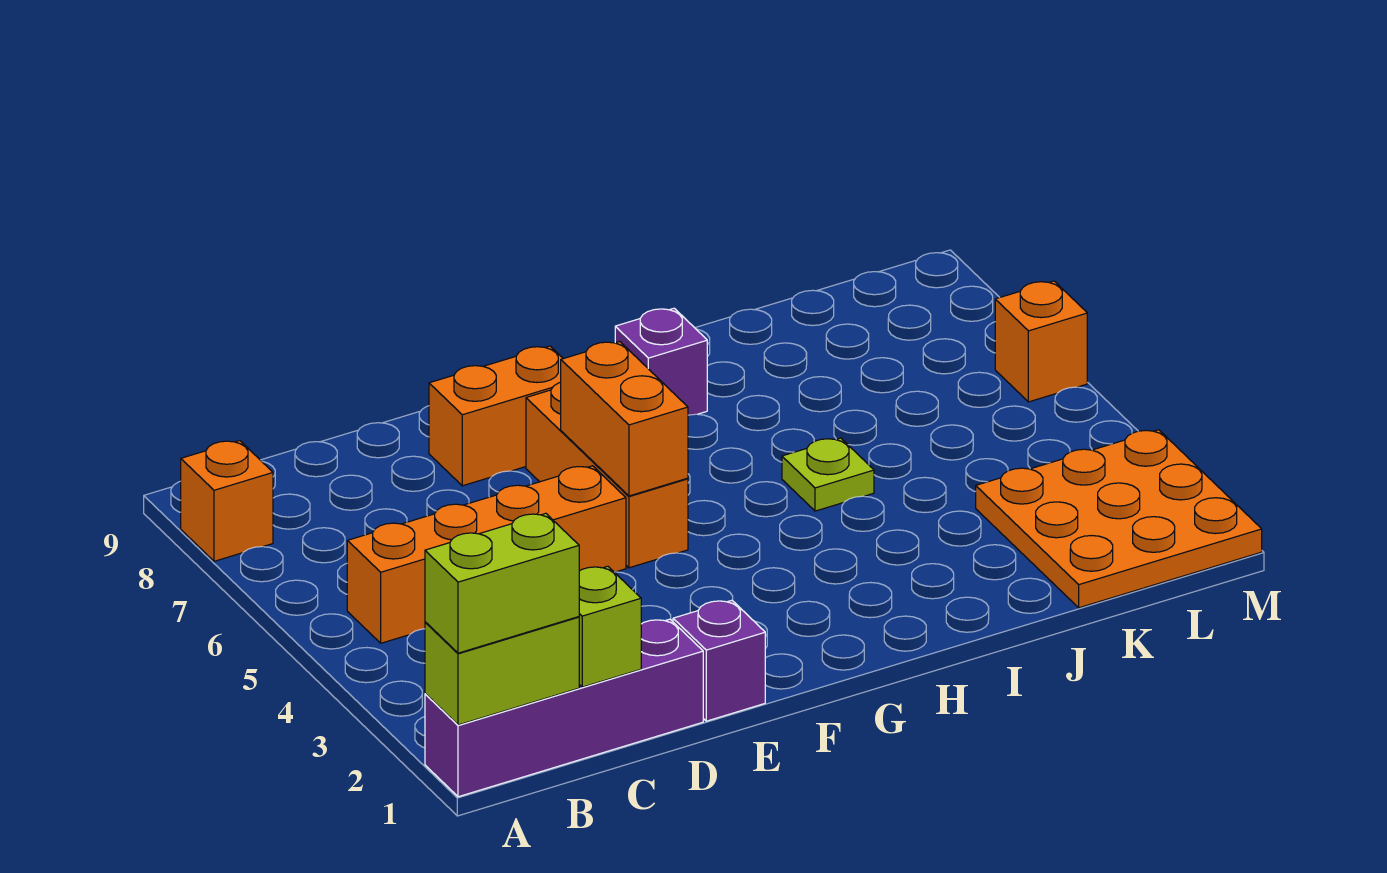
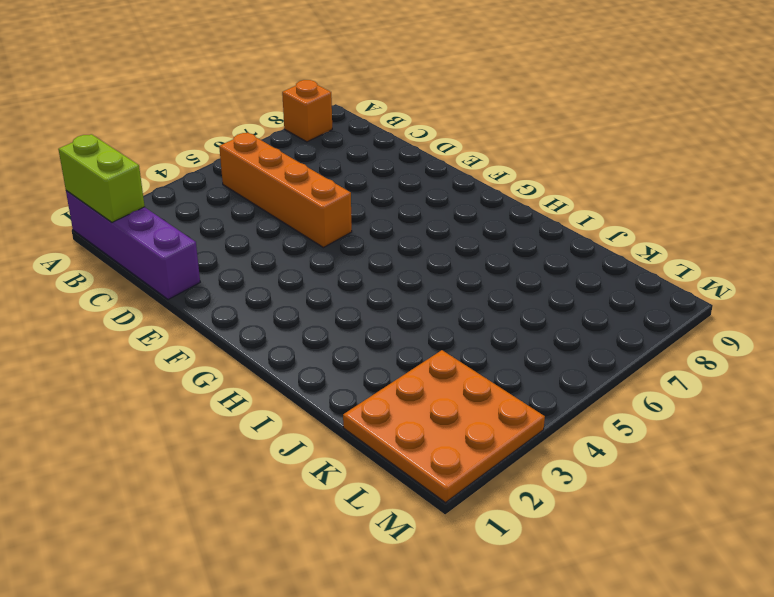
none -> purple 1x1 brick [673,600,765,721]
none -> orange 1x2 brick [429,346,563,486]
none -> orange 1x3 brick [526,382,688,568]

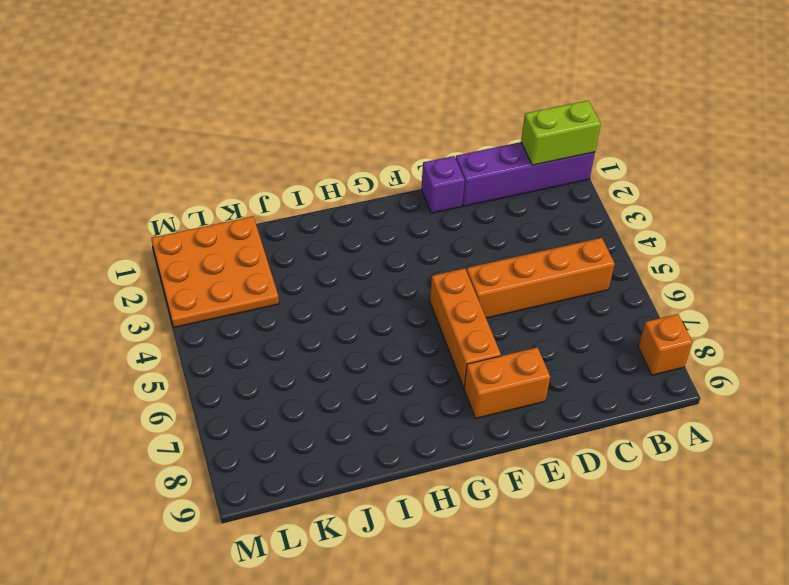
none -> purple 1x1 brick [615,308,707,415]
none -> lime 1x1 plate [782,438,874,511]
none -> orange 1x1 brick [995,281,1087,402]

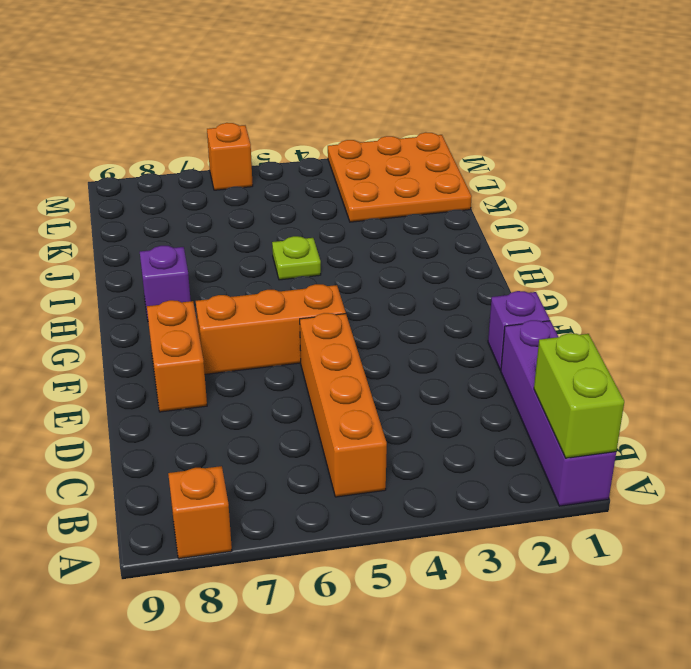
none -> lime 1x1 brick [579,566,641,687]
none -> orange 1x2 brick [561,342,688,496]
none -> lime 1x2 brick [425,513,579,653]

